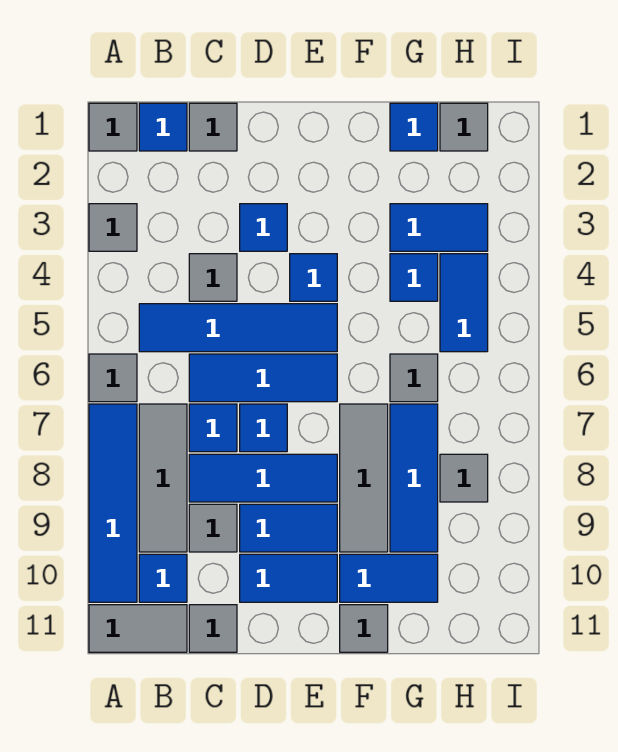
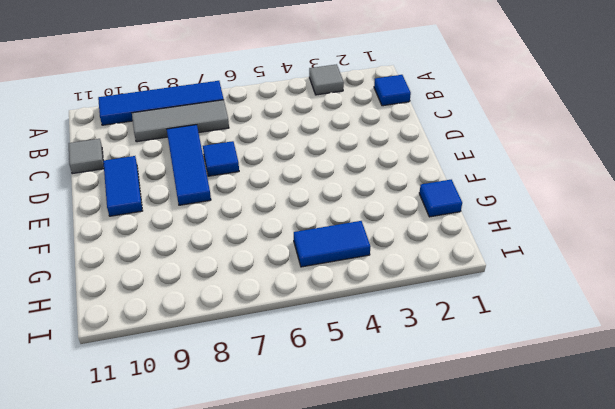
none -> grey 1x1 tile [89,103,137,151]
none -> grey 1x1 tile [89,354,137,402]
none -> grey 1x2 tile [89,605,187,652]
none -> blue 1x4 tile [139,304,337,352]

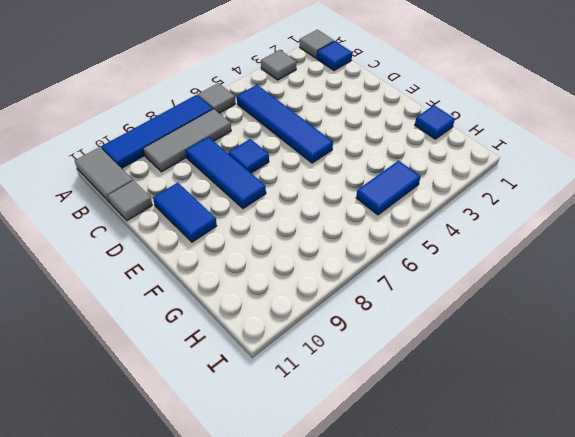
none -> blue 1x1 tile [139,554,187,602]
none -> grey 1x1 tile [189,103,237,151]
none -> grey 1x1 tile [189,254,237,301]
none -> blue 1x3 tile [189,354,337,402]

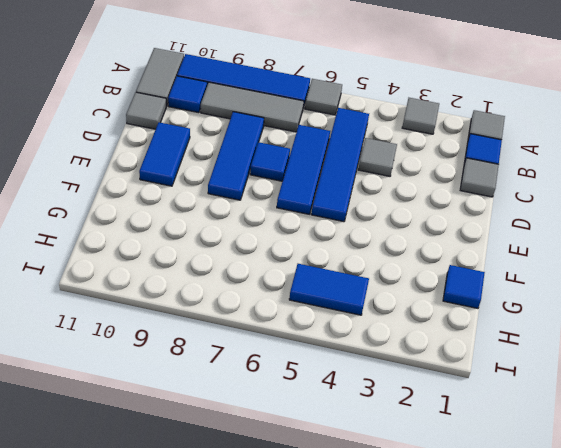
none -> blue 1x1 tile [189,404,237,452]
none -> grey 1x1 tile [189,504,237,552]
none -> blue 1x1 tile [240,204,287,251]
none -> blue 1x2 tile [240,504,337,552]

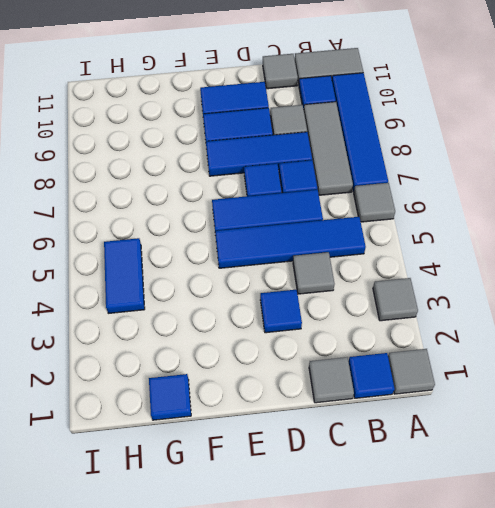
none -> blue 1x1 tile [290,254,337,301]
none -> grey 1x3 tile [340,404,388,552]
none -> blue 1x2 tile [340,554,438,602]
none -> grey 1x1 tile [340,605,388,652]

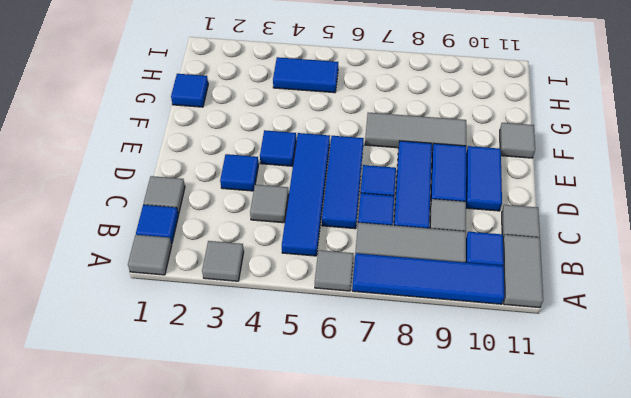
none -> blue 1x2 tile [340,554,438,602]
none -> blue 1x2 tile [390,204,488,251]
none -> blue 1x1 tile [390,254,438,301]
none -> grey 1x1 tile [390,354,438,402]

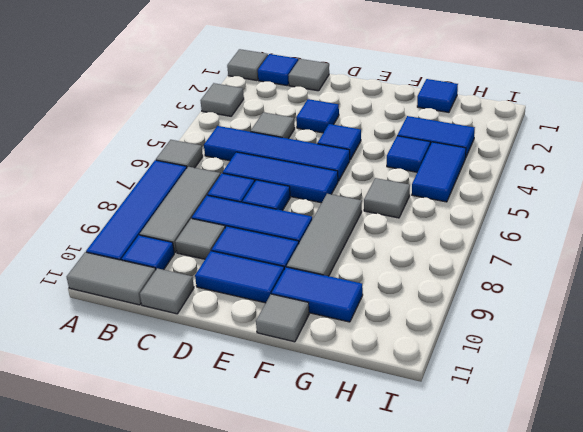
none -> blue 1x3 tile [390,404,438,552]
none -> grey 1x1 tile [440,103,488,151]
none -> grey 1x1 tile [440,454,488,502]

